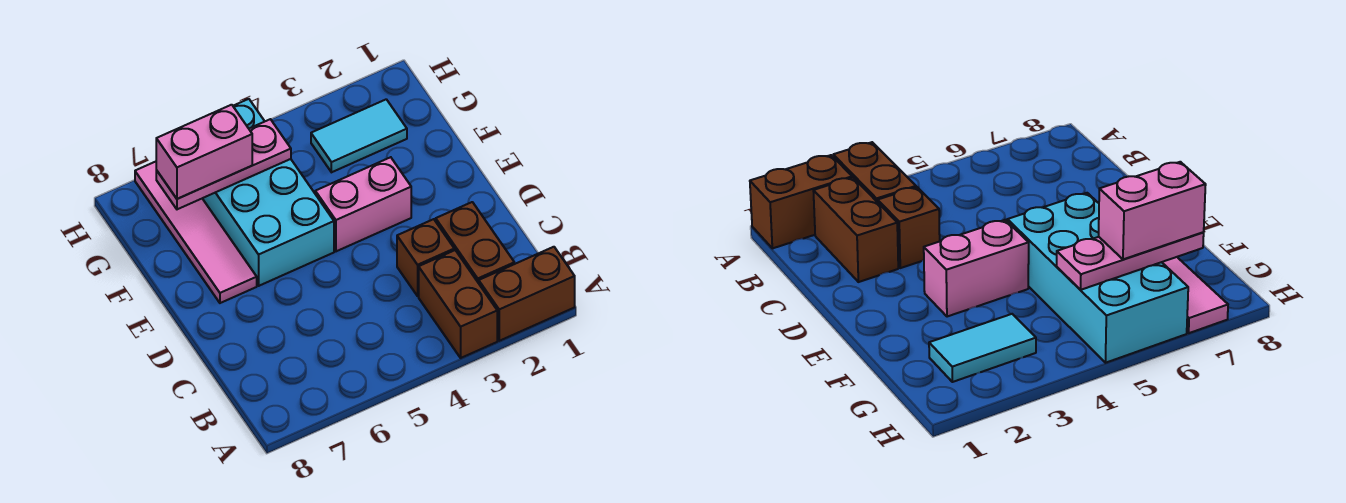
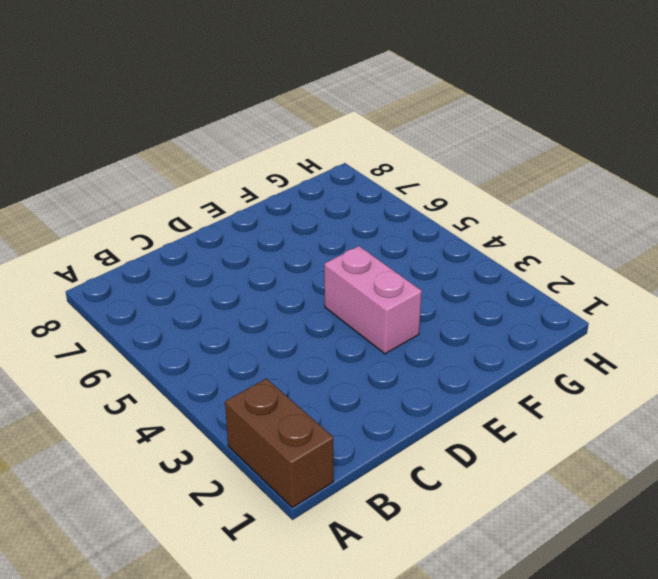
none -> brown 1x2 brick [419,250,497,358]
none -> brown 1x2 brick [436,202,514,283]

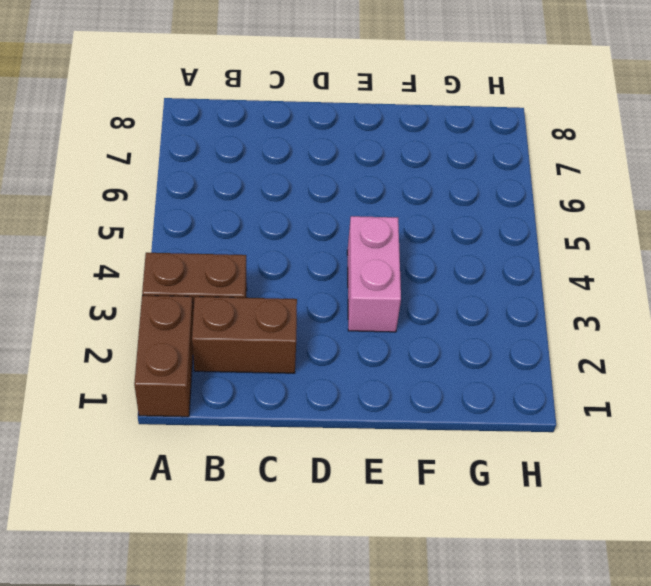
none -> brown 1x1 brick [397,219,454,296]
none -> cyan 2x4 brick [202,99,334,286]

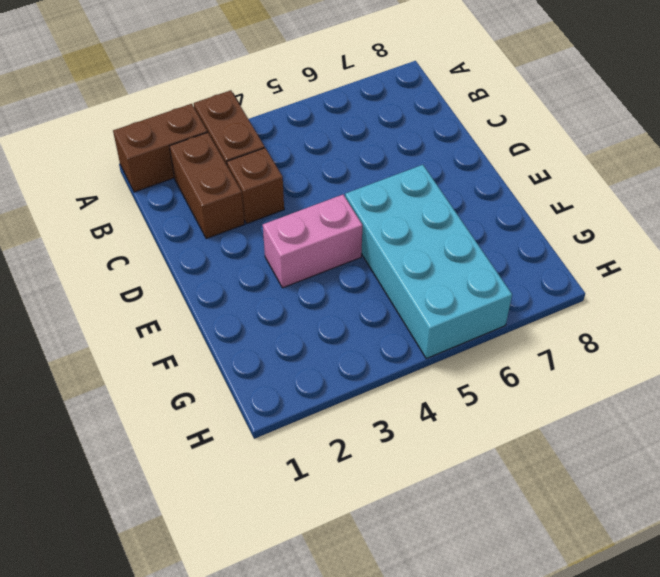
none -> pink 1x4 tile [135,162,257,303]
none -> cyan 1x2 tile [311,99,407,172]

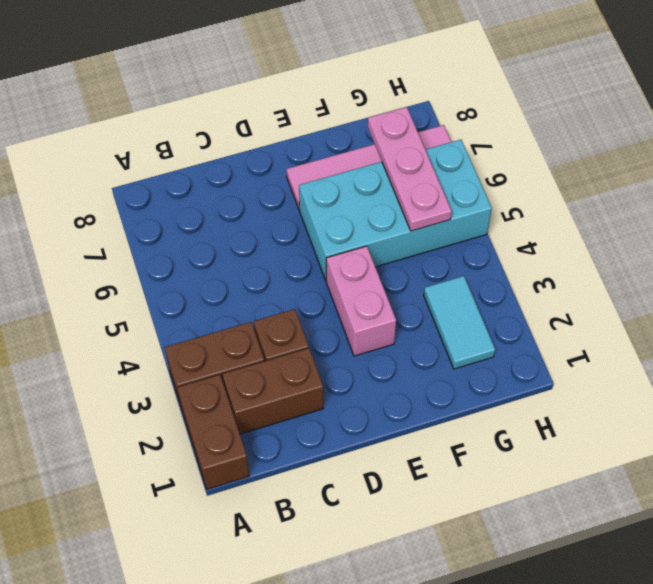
none -> pink 1x2 brick [156,105,252,199]

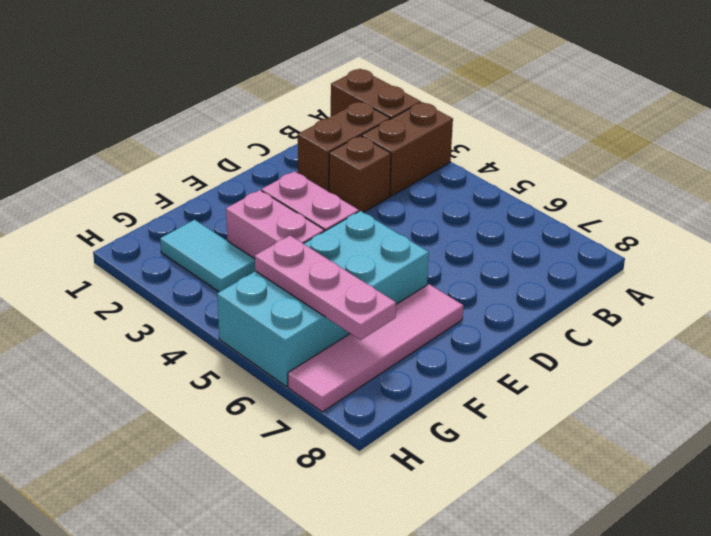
pink 1x2 brick [226,190,324,259] -> pink 1x2 brick moved to [156,105,252,199]

